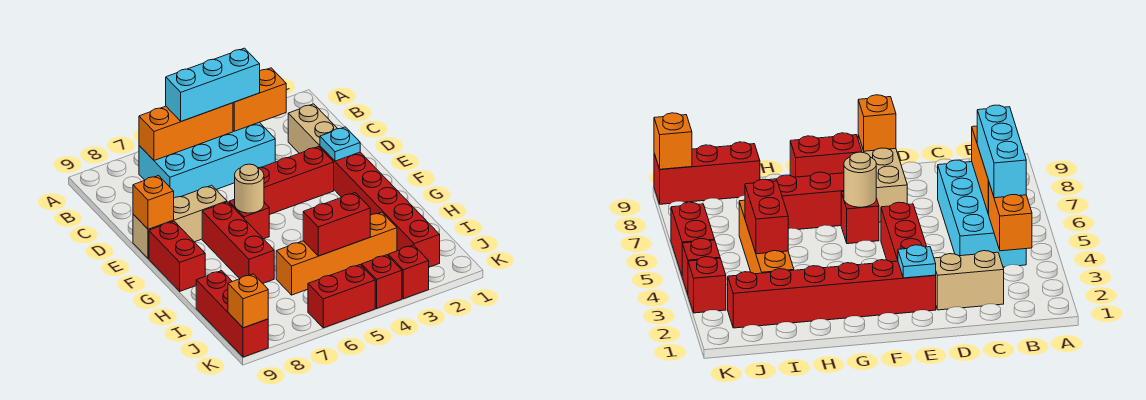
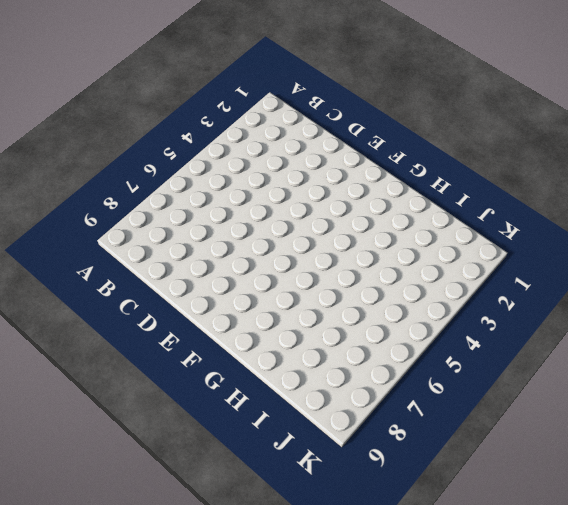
none -> cyan 2x4 brick [139,122,275,198]
none -> tan 1x2 brick [288,104,338,153]
none -> red 1x6 brick [320,146,440,267]

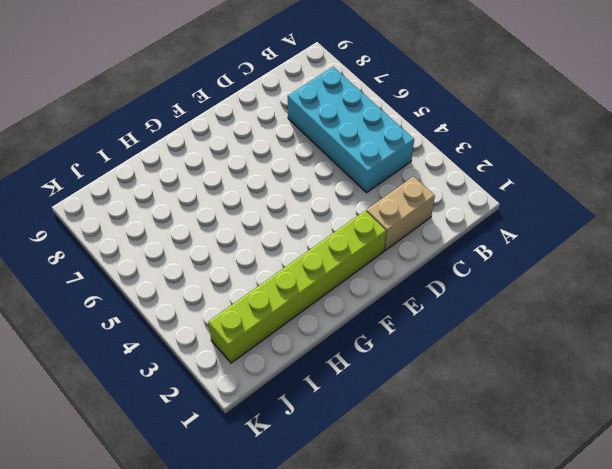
lime 1x6 brick [208,211,386,363] -> red 1x6 brick [320,146,440,267]
none -> red 1x3 brick [259,147,334,215]
none -> tan 1x3 brick [133,185,227,259]
none -> red 1x1 brick [229,199,269,239]

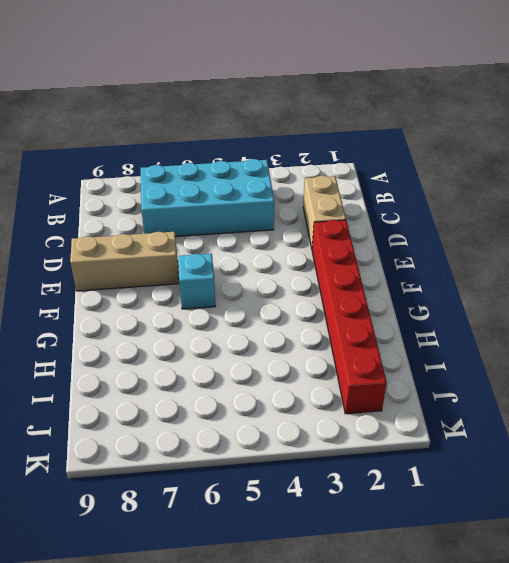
cyan 1x1 brick [178,254,215,309] -> red 1x1 brick [229,199,269,239]
none -> red 1x3 brick [259,147,334,215]
none -> red 1x3 brick [202,202,274,283]
none -> red 1x2 brick [149,221,205,291]

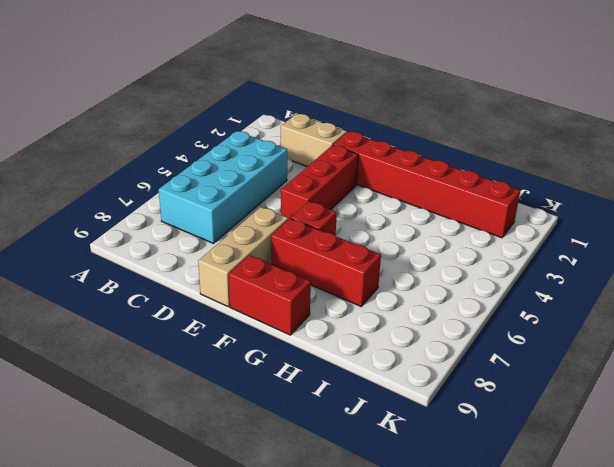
none -> orange 1x4 brick [276,212,397,295]
none -> red 1x3 brick [196,271,268,357]
none -> red 1x1 brick [388,245,429,299]

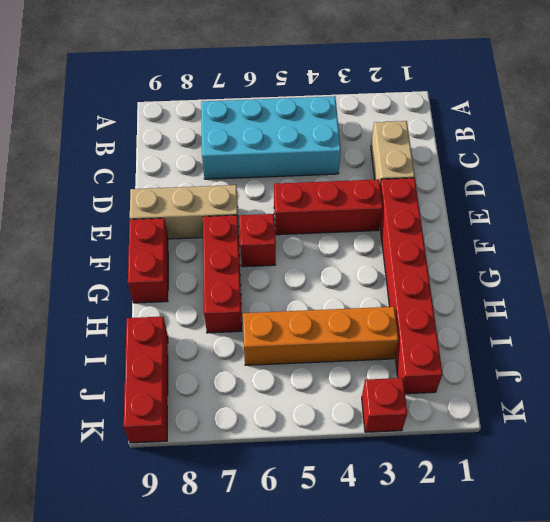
none -> red 1x1 brick [362,255,402,308]
none -> red 1x2 brick [308,265,375,328]
none -> orange 1x2 brick [233,68,286,131]

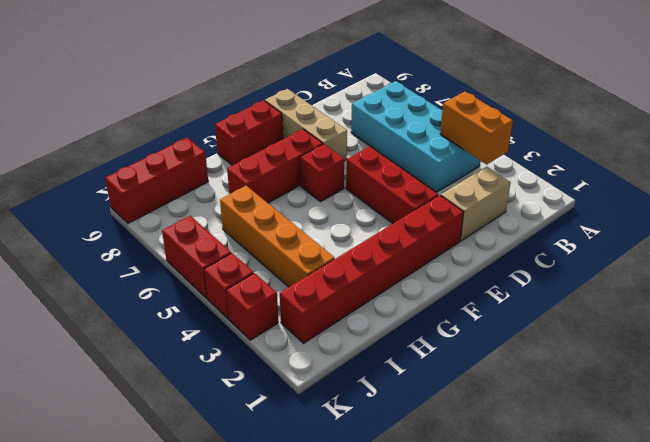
none -> orange 1x3 brick [139,103,233,161]
none -> cyan 1x1 plate [320,127,360,161]
none -> orange 1x1 brick [133,176,174,229]

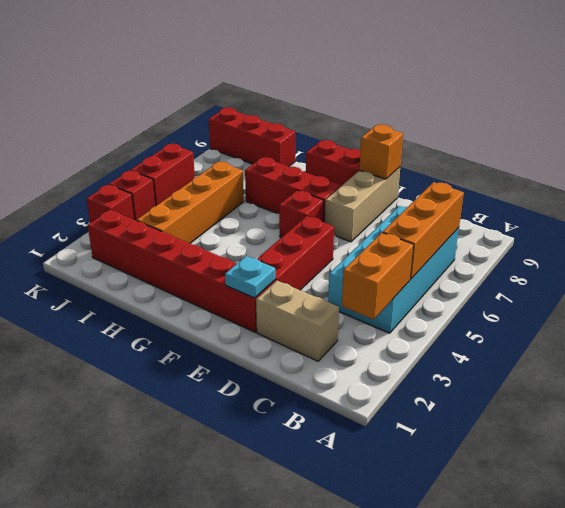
none -> tan 1x1 round brick [235,164,264,213]
none -> red 1x2 brick [303,193,370,256]
none -> orange 1x1 brick [228,274,268,328]

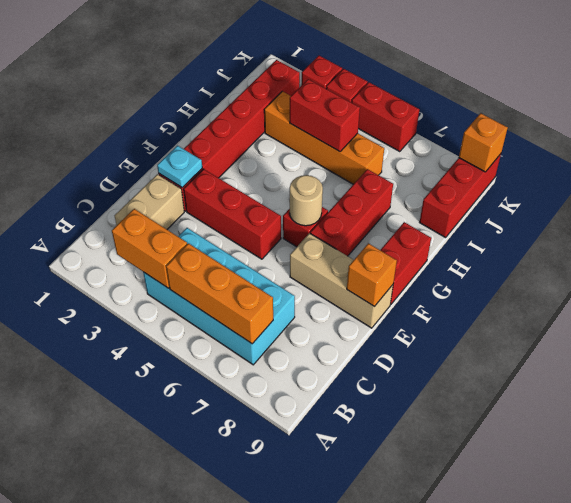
none -> cyan 1x3 brick [166,48,260,121]

